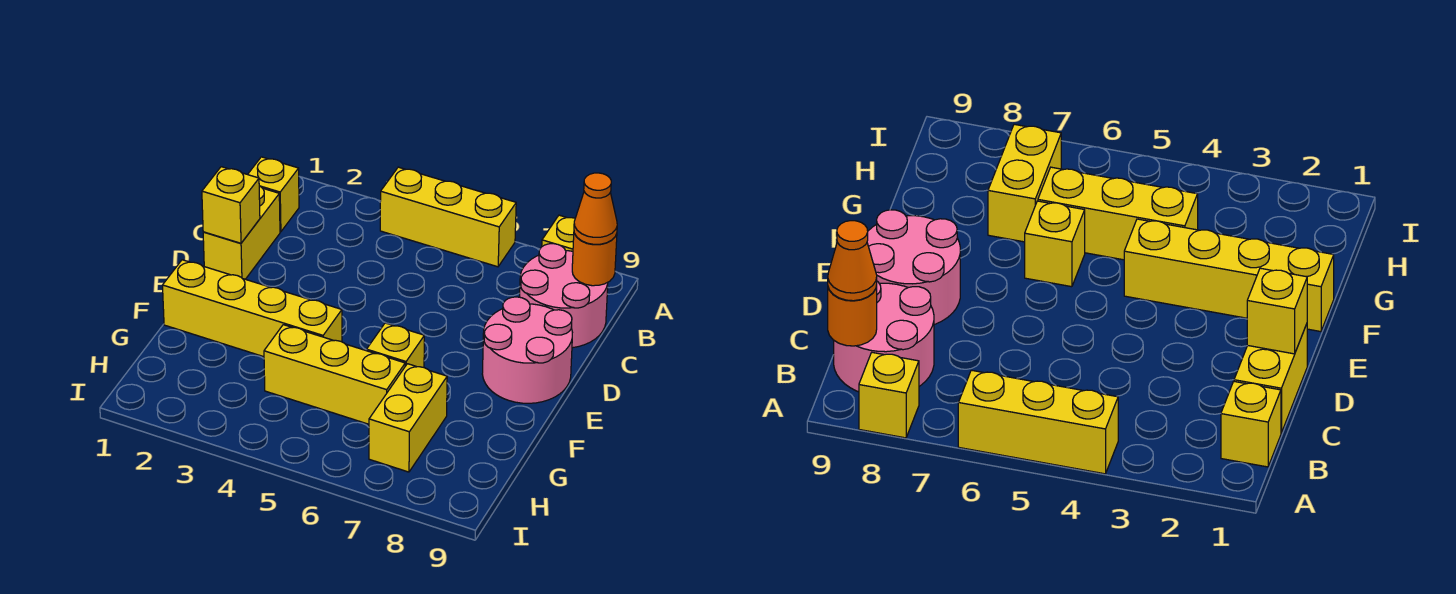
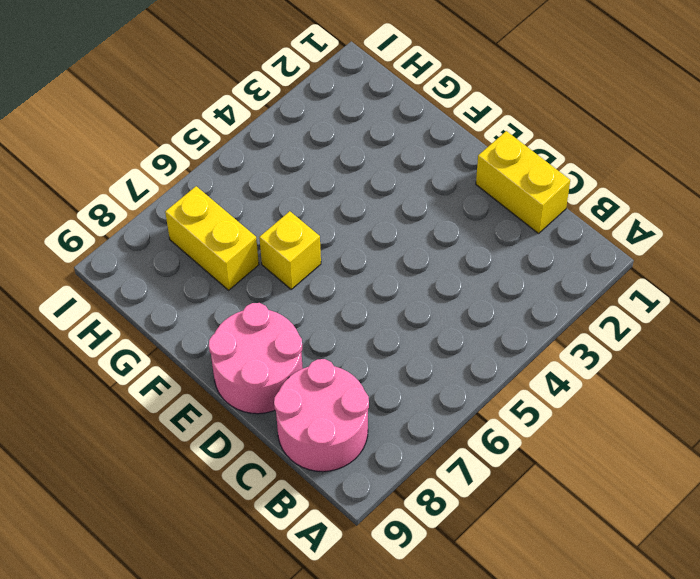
none -> yellow 1x3 brick [380,167,516,267]
none -> yellow 1x1 brick [542,215,575,251]
none -> yellow 1x1 brick [248,157,299,232]

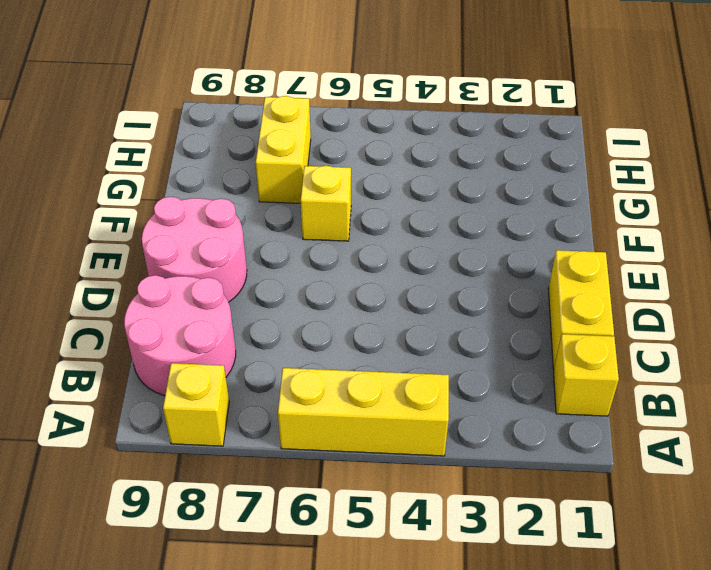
none -> yellow 1x4 brick [163,260,342,357]
none -> yellow 1x3 brick [264,325,405,424]
none -> orange 1x1 round brick [572,233,617,286]

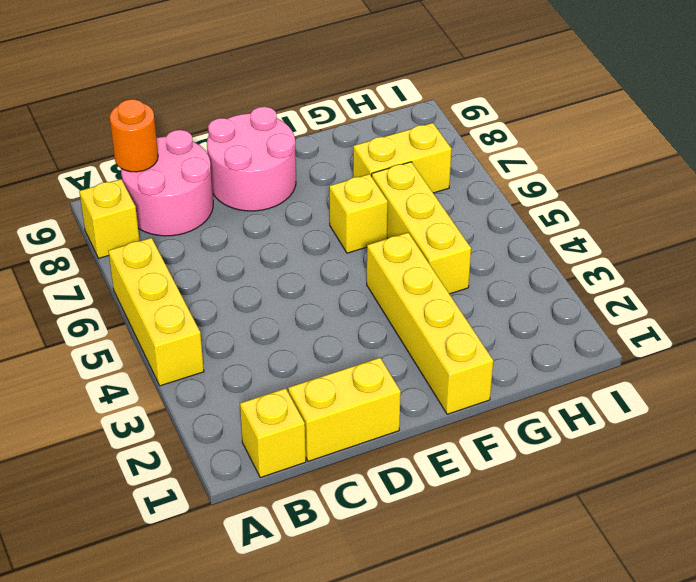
none -> yellow 1x1 brick [202,167,260,243]
none -> orange 1x1 cone [574,173,617,244]

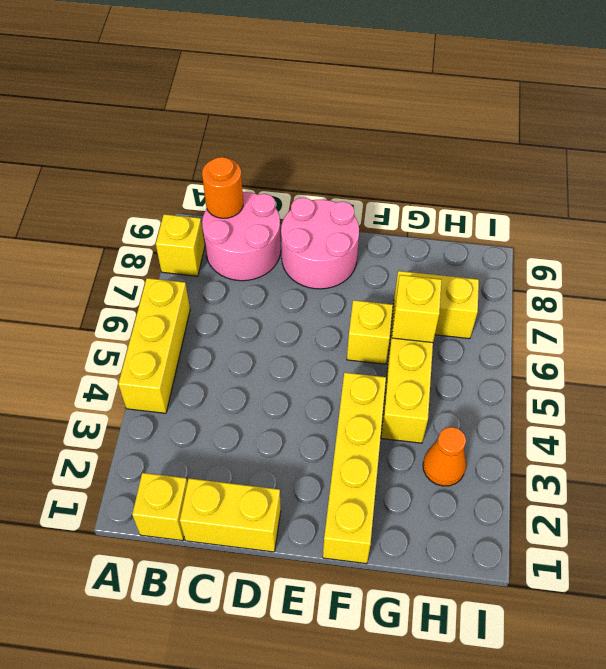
yellow 1x1 brick [392,275,442,343] -> yellow 1x1 brick moved to [202,167,260,243]
orange 1x1 cone [423,427,466,486] -> orange 1x1 cone moved to [574,173,617,244]

